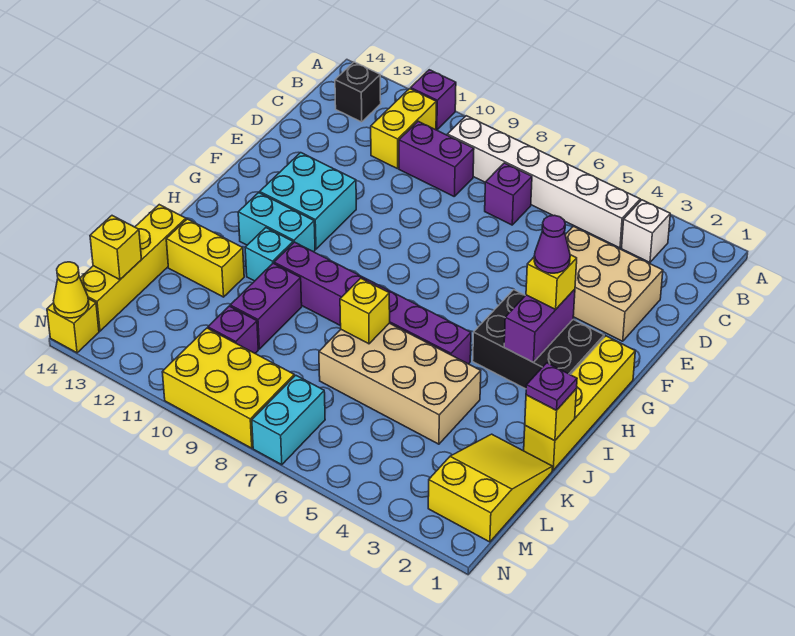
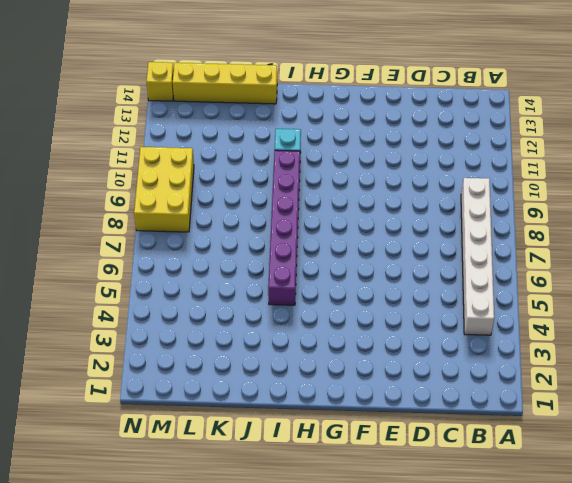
none -> purple 1x1 brick [411,70,456,130]
none -> white 1x1 brick [621,200,670,263]
none -> yellow 1x2 brick [371,89,436,169]
none -> black 1x1 brick [335,62,381,122]

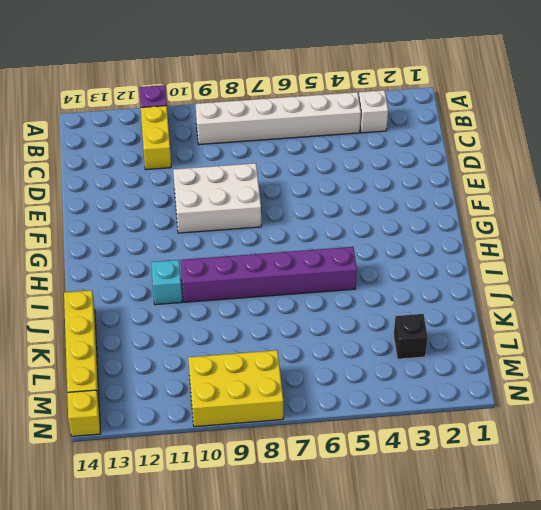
white 2x3 brick [173,163,261,233] -> none
black 1x1 brick [394,314,428,359] -> black 1x1 brick moved to [335,62,381,122]
none -> purple 1x1 brick [485,163,532,225]
none -> purple 1x2 brick [399,121,474,196]
none -> tan 2x3 brick [565,226,663,341]
none -> cyan 2x2 brick [260,153,356,249]

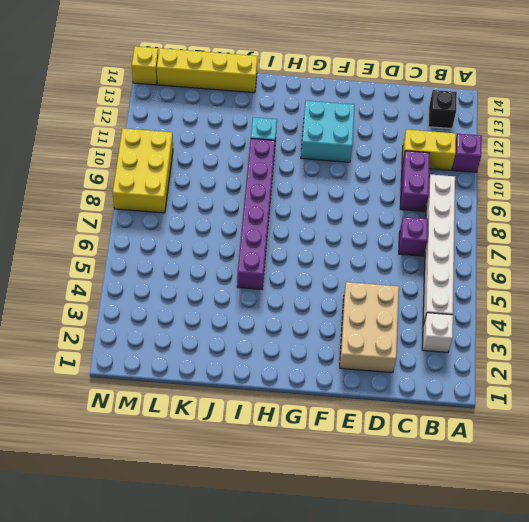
none -> yellow 1x4 brick [524,336,635,470]
none -> black 2x3 brick [473,290,604,389]
none -> cyan 1x2 brick [238,193,315,252]
none -> tan 2x4 brick [319,323,481,444]

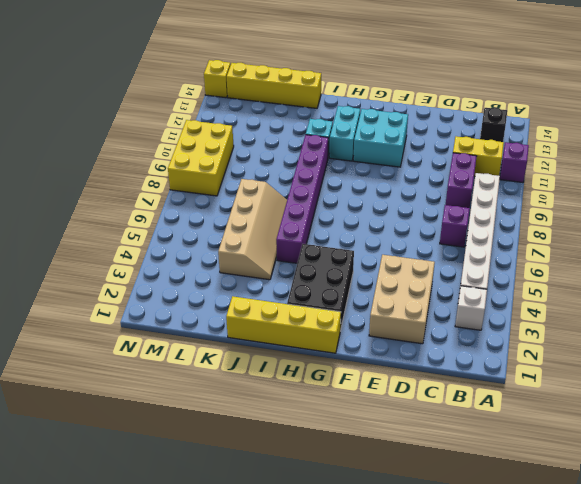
tan 2x4 slope [218,179,287,280] -> tan 2x4 brick [319,323,481,444]
none -> purple 1x2 brick [230,263,302,349]
none -> yellow 1x2 brick [166,219,244,297]
none -> yellow 2x3 slope [428,434,553,542]
none -> purple 1x1 brick [208,306,258,353]

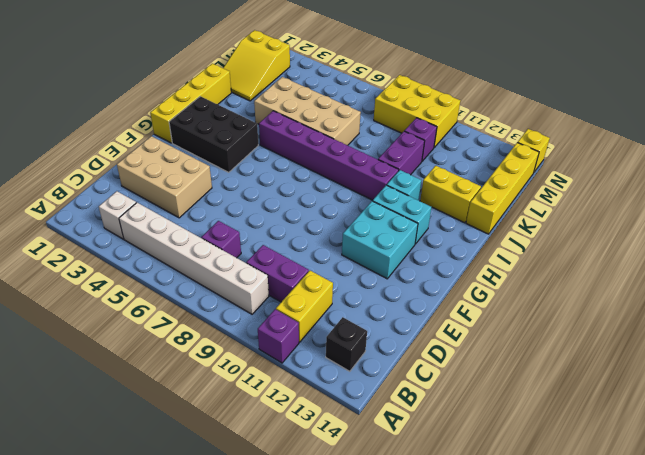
none -> cyan 1x2 brick [252,375,325,465]
none -> purple 1x2 brick [504,289,575,362]
none -> yellow 1x1 brick [525,389,576,441]
none -> yellow 1x1 brick [340,278,390,344]

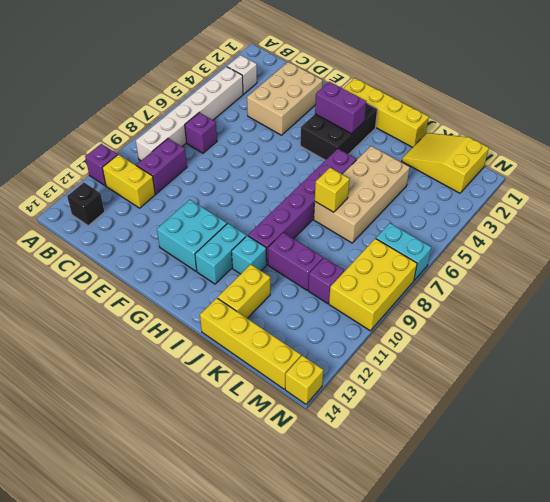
none -> yellow 1x1 brick [525,389,576,441]
none -> yellow 1x1 brick [90,216,142,280]
none -> yellow 1x1 cone [54,262,89,318]
none -> yellow 1x1 brick [526,255,577,309]

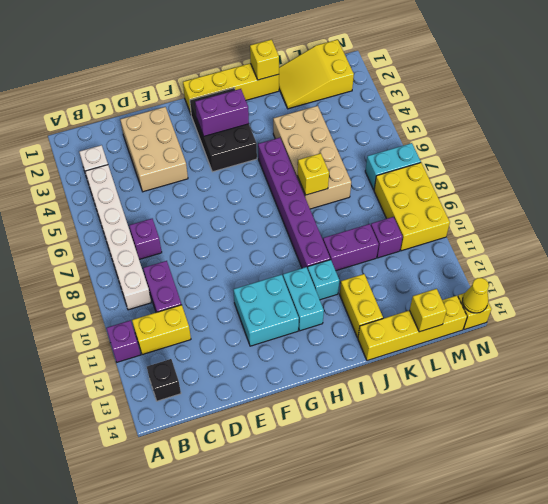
none -> yellow 1x1 brick [526,255,577,309]
none -> purple 1x1 plate [526,363,577,410]
none -> purple 1x1 cone [534,215,570,273]

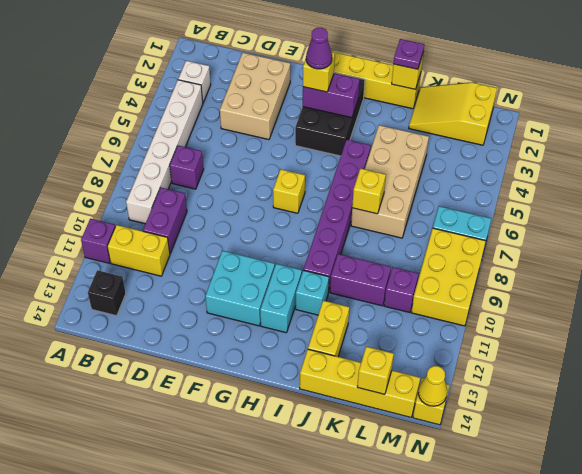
yellow 1x1 brick [273,169,305,213] -> none

